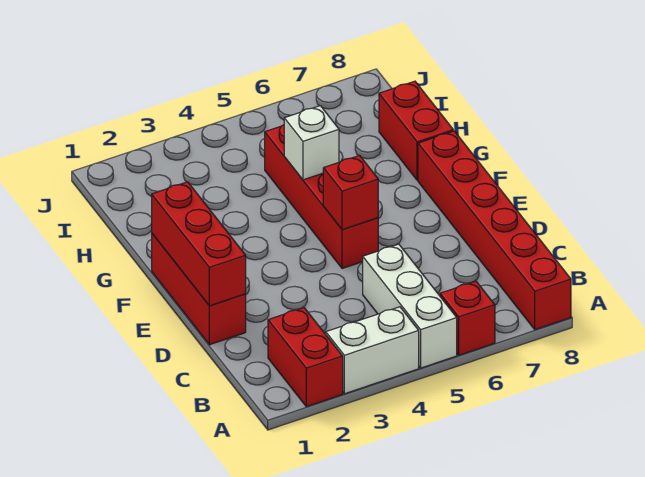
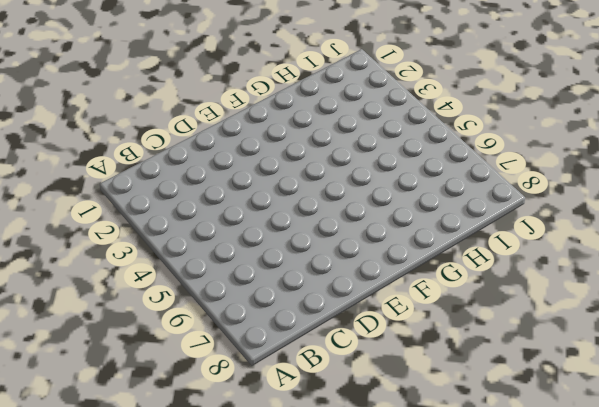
none -> red 1x2 brick [268,308,343,407]
none -> white 1x2 brick [326,307,419,394]

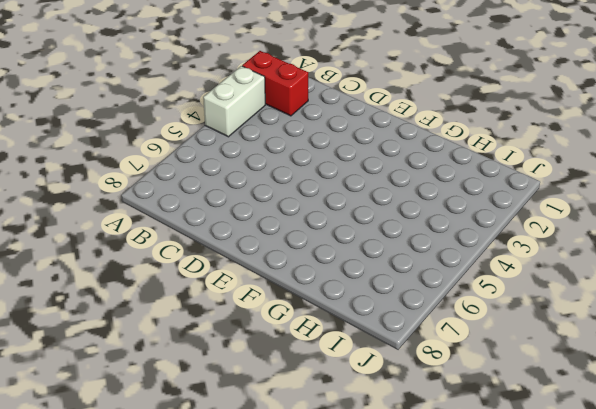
none -> white 1x3 brick [363,244,457,368]
none -> red 1x1 brick [440,281,495,355]

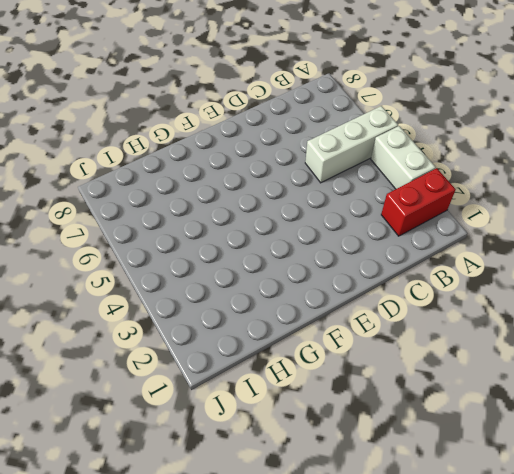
none -> red 1x1 brick [440,281,495,355]
none -> red 1x6 brick [418,131,571,330]

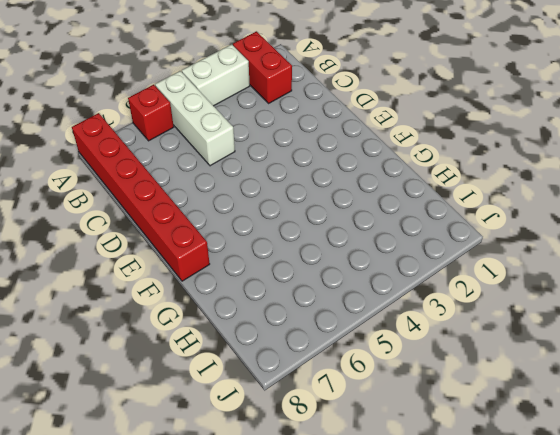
none -> red 1x3 brick [152,234,246,345]
none -> red 1x4 brick [265,125,378,269]

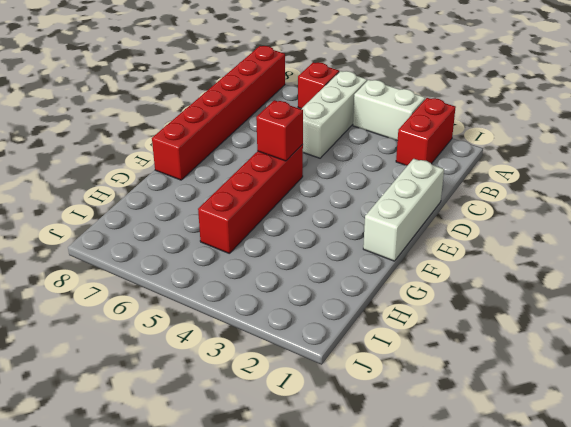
white 1x3 brick [363,159,444,261] -> red 1x3 brick [152,234,246,345]
none -> red 1x2 brick [379,81,453,180]
none -> red 1x3 brick [152,182,246,306]

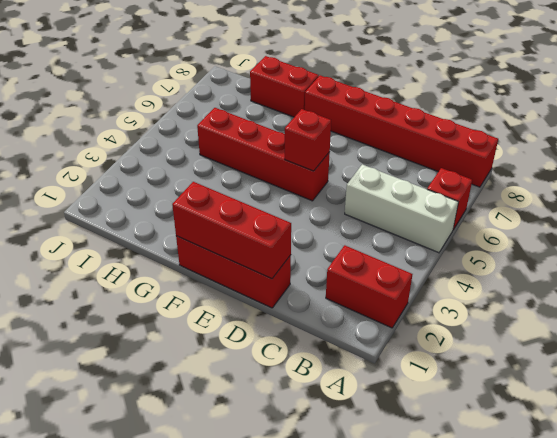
none -> white 1x2 brick [326,307,419,394]
none -> white 1x1 brick [284,106,339,180]

